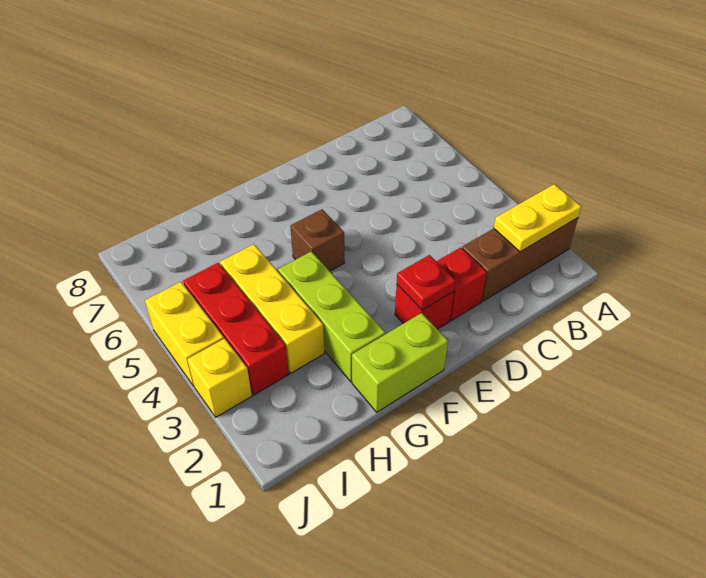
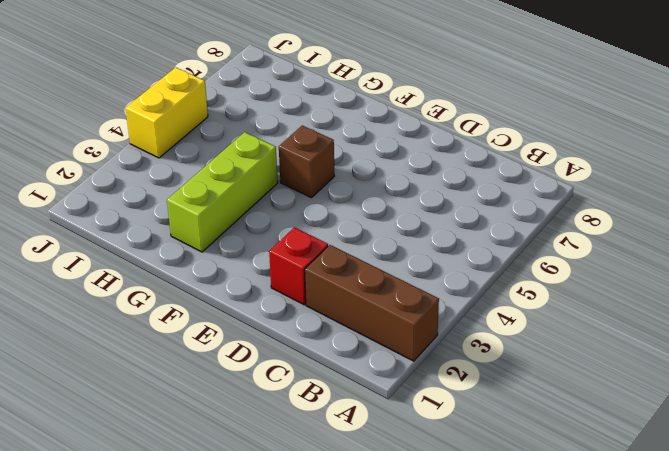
none -> red 1x1 brick [395,285,454,329]
none -> lime 1x2 brick [352,313,448,412]
none -> yellow 1x3 brick [220,244,324,373]

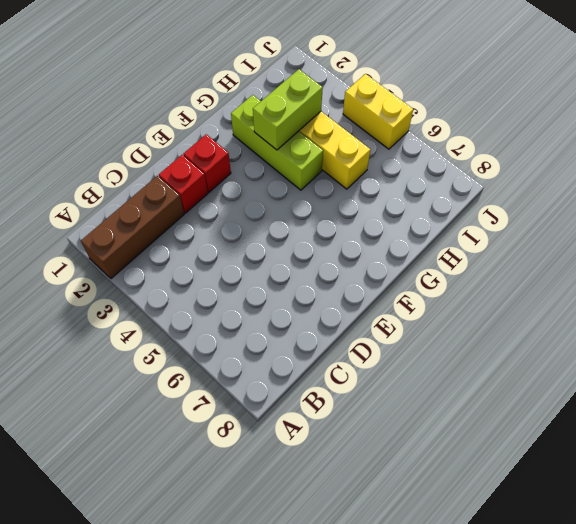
lime 1x2 brick [253,69,323,150] -> lime 1x2 brick moved to [352,313,448,412]
none -> brown 1x1 brick [290,209,345,271]
none -> red 1x3 brick [183,263,289,395]
none -> yellow 1x1 brick [187,338,252,417]

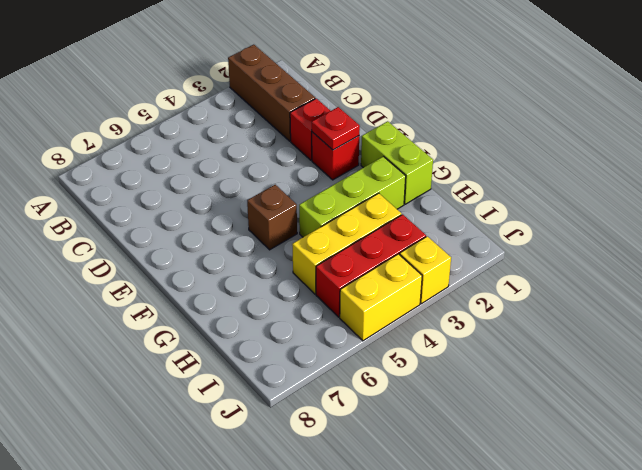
none -> yellow 1x2 plate [494,184,581,252]

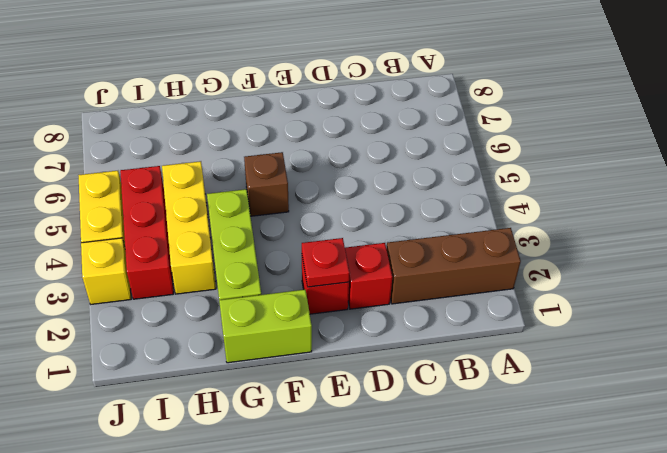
none -> yellow 1x2 plate [494,184,581,252]

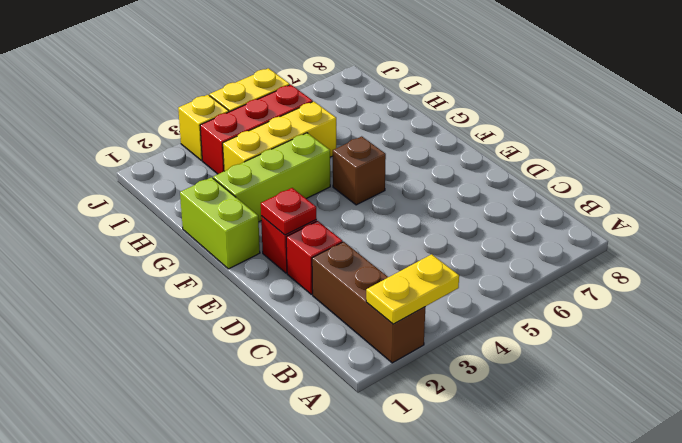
yellow 1x2 plate [366,254,459,324] -> yellow 1x2 plate turned to [494,184,581,252]

